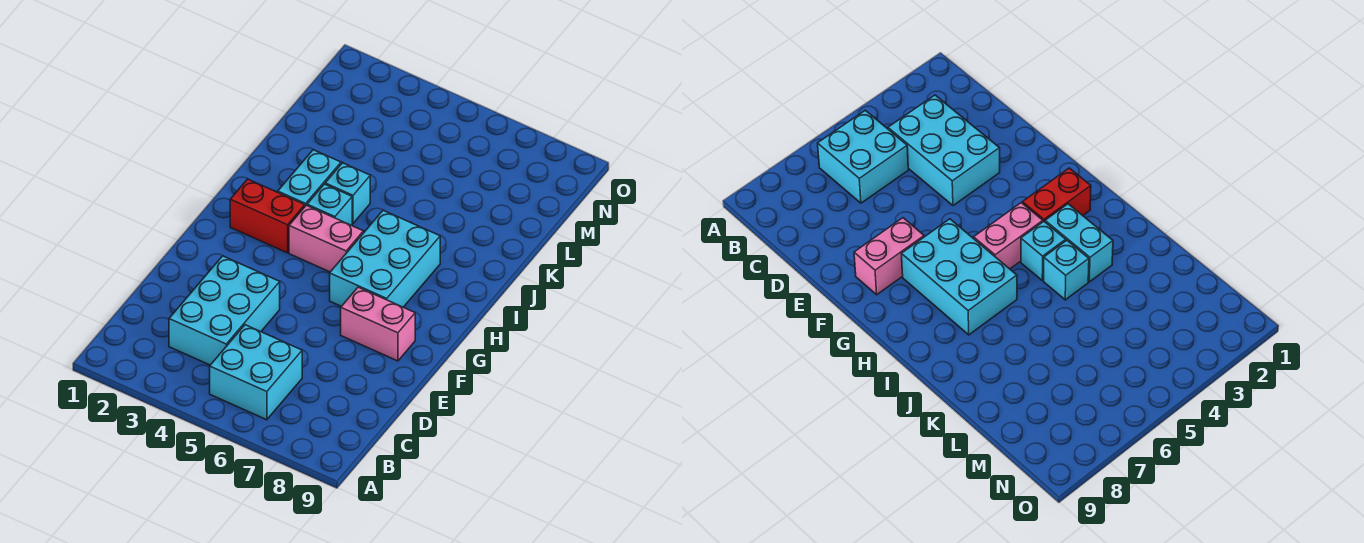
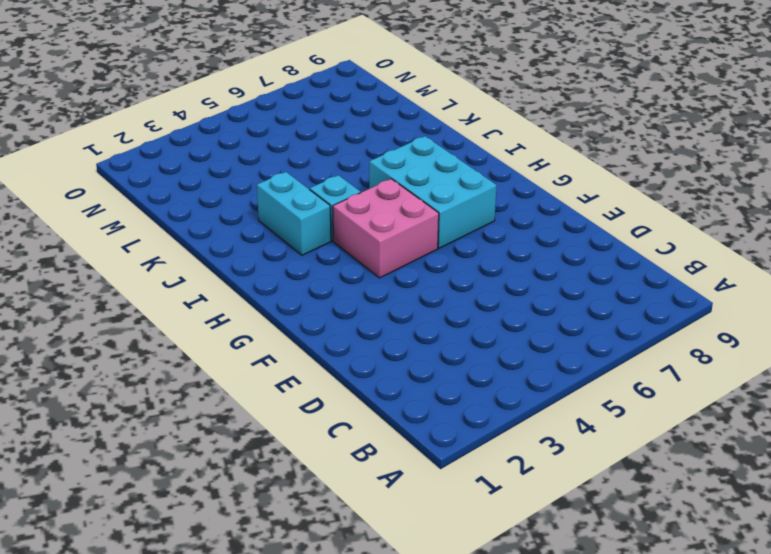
pink 2x2 brick [333,179,439,278] -> pink 1x2 brick [289,205,363,272]
none -> cyan 2x2 brick [210,325,302,420]
none -> cyan 2x3 brick [169,256,280,365]

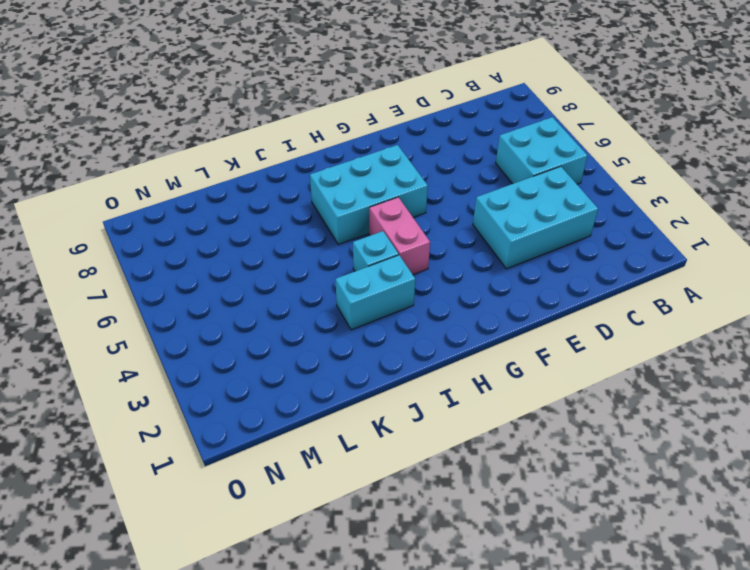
none -> pink 1x2 brick [341,287,415,361]
none -> red 1x2 brick [230,179,305,253]

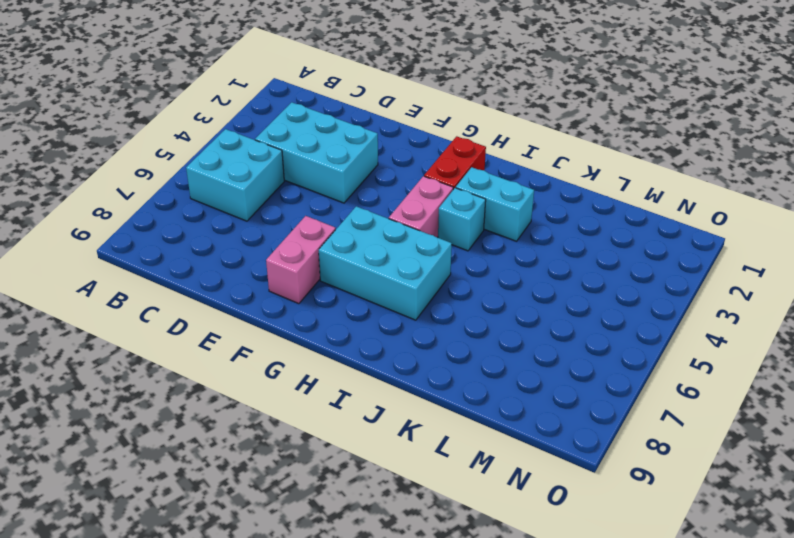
none -> cyan 1x1 brick [325,163,370,223]

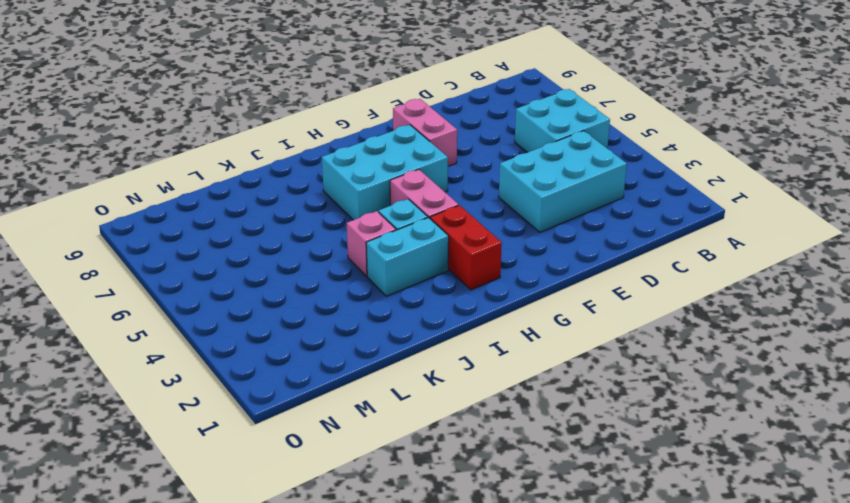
pink 1x1 brick [347,211,396,276] -> cyan 1x1 brick [325,163,370,223]

